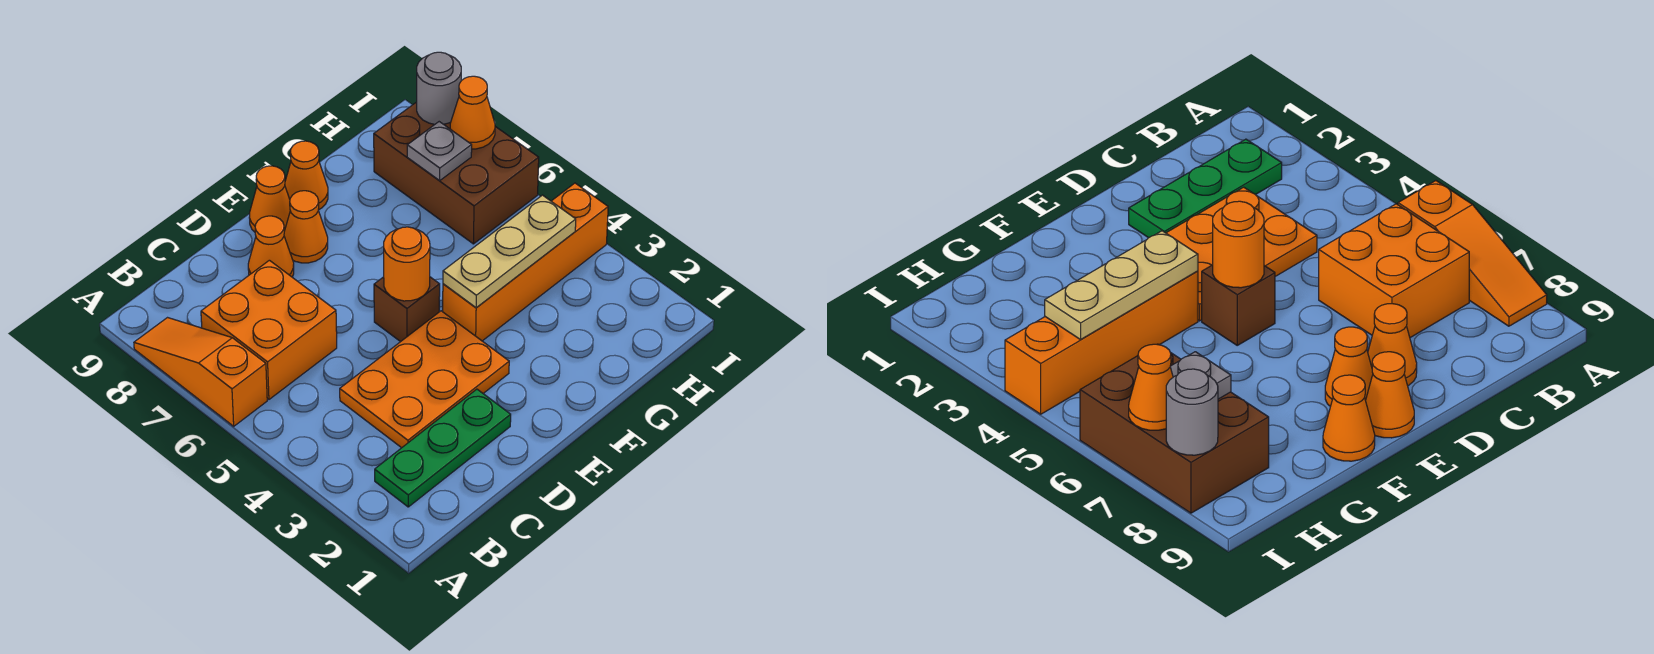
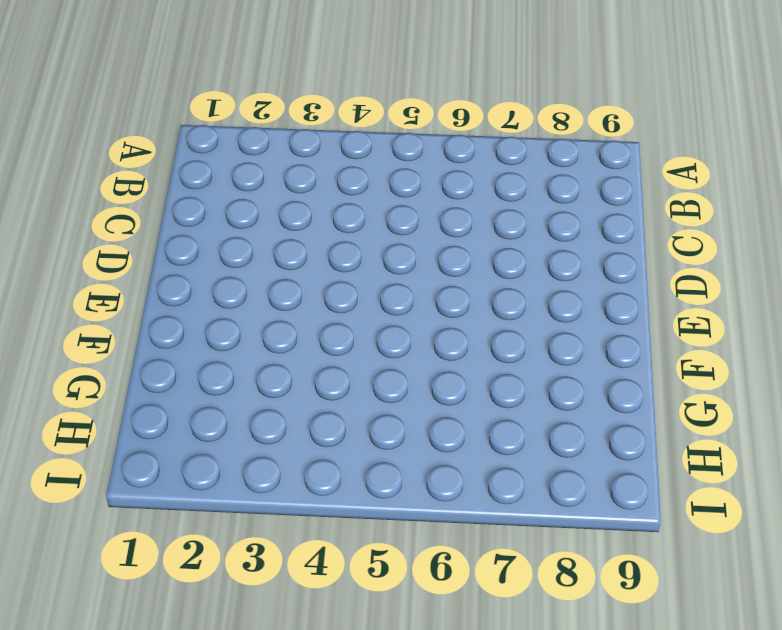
none -> orange 1x3 slope [134,318,267,426]
none -> green 1x3 plate [375,389,511,507]
none -> orange 2x2 brick [201,260,337,399]

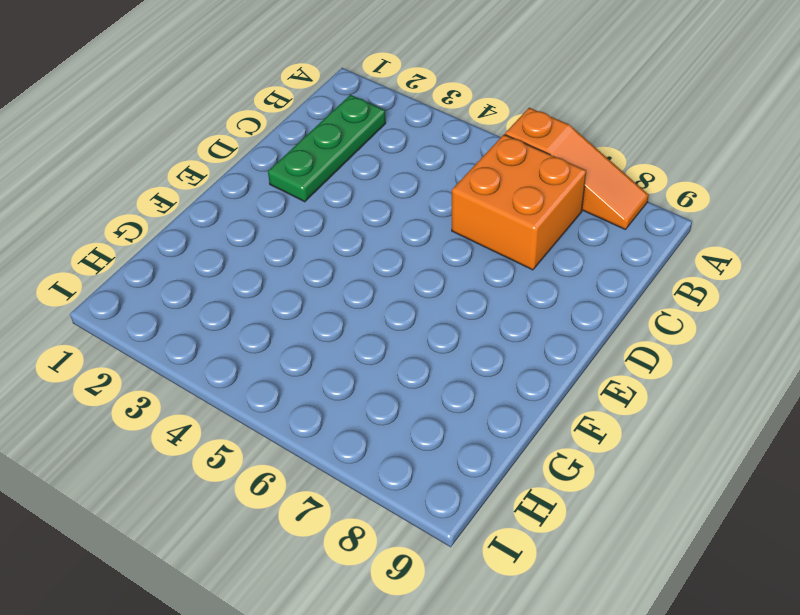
none -> orange 2x3 plate [340,311,509,448]
none -> orange 1x1 cone [248,216,294,277]
none -> brown 1x1 brick [374,277,440,342]

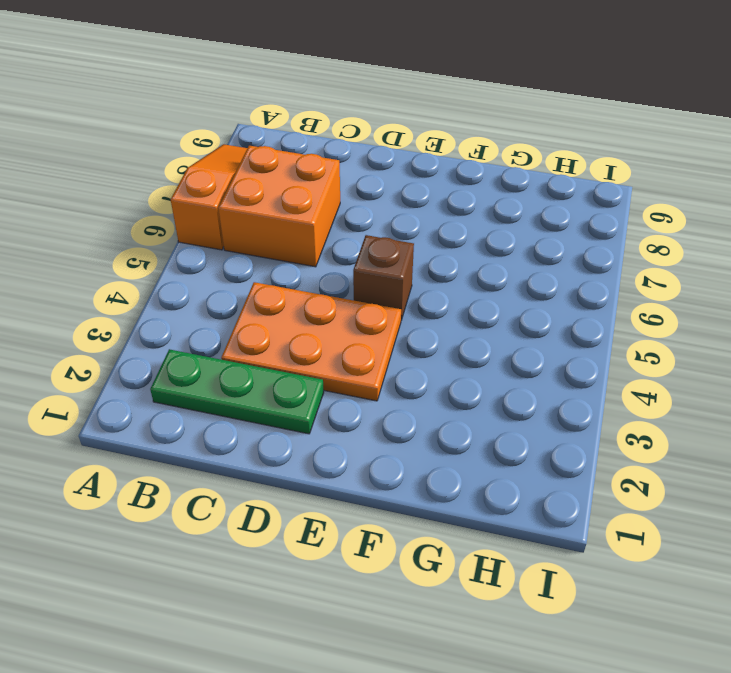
none -> orange 1x1 cone [248,216,294,277]
none -> orange 1x1 cone [284,191,328,263]
none -> orange 1x1 cone [249,166,290,232]

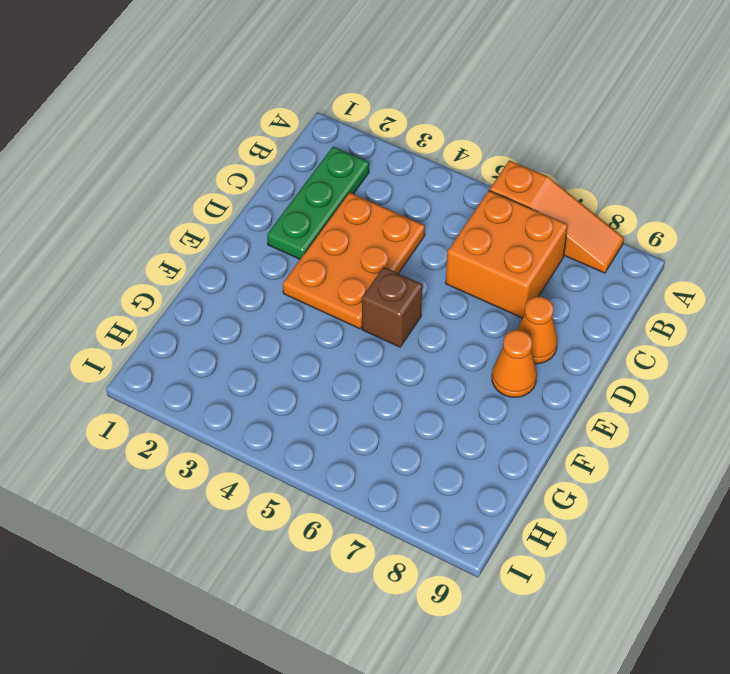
none -> orange 1x1 cone [249,166,290,232]
none -> orange 1x4 brick [443,183,608,341]
none -> orange 1x1 cone [285,141,328,210]

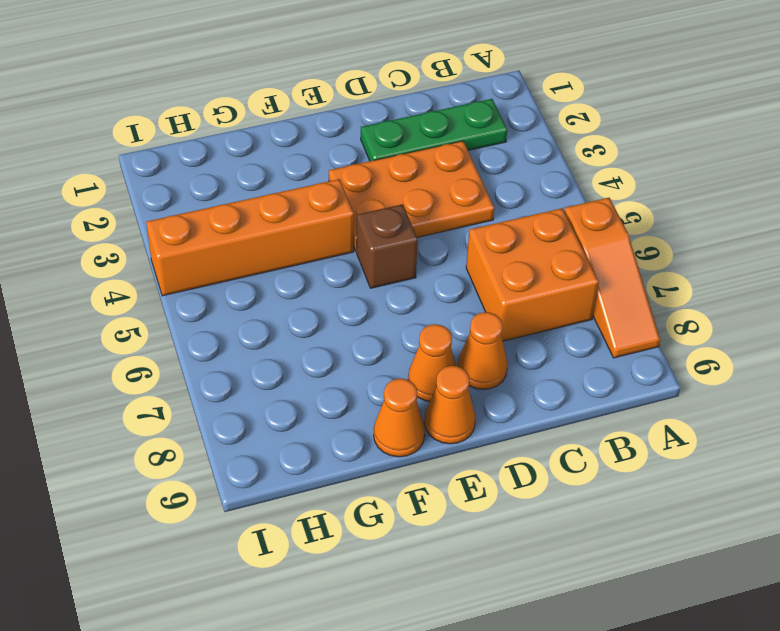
none -> brown 2x3 brick [374,102,539,244]
none -> orange 1x1 round brick [384,227,430,301]
none -> tan 1x3 plate [443,195,576,308]

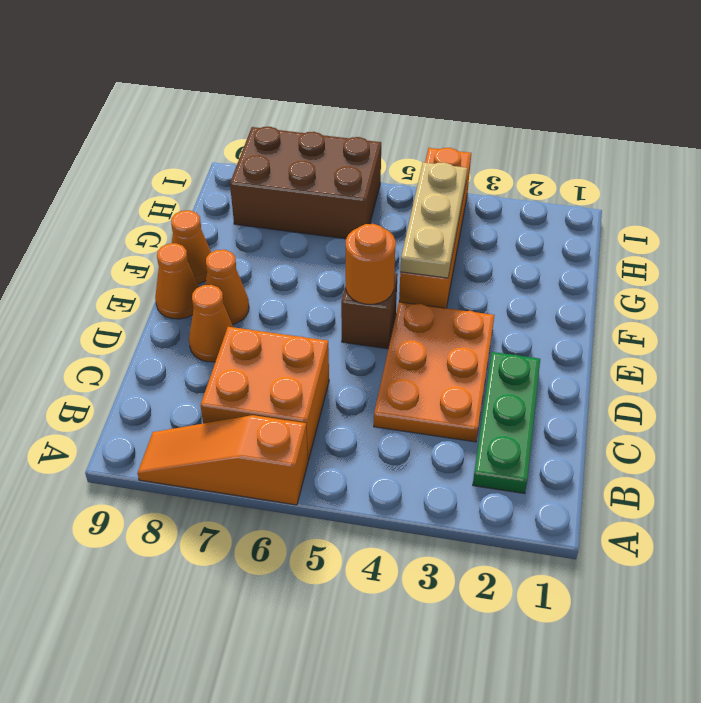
none -> grey 1x1 plate [407,122,472,181]
none -> orange 1x1 cone [450,76,495,149]
none -> grey 1x1 round brick [417,52,461,125]

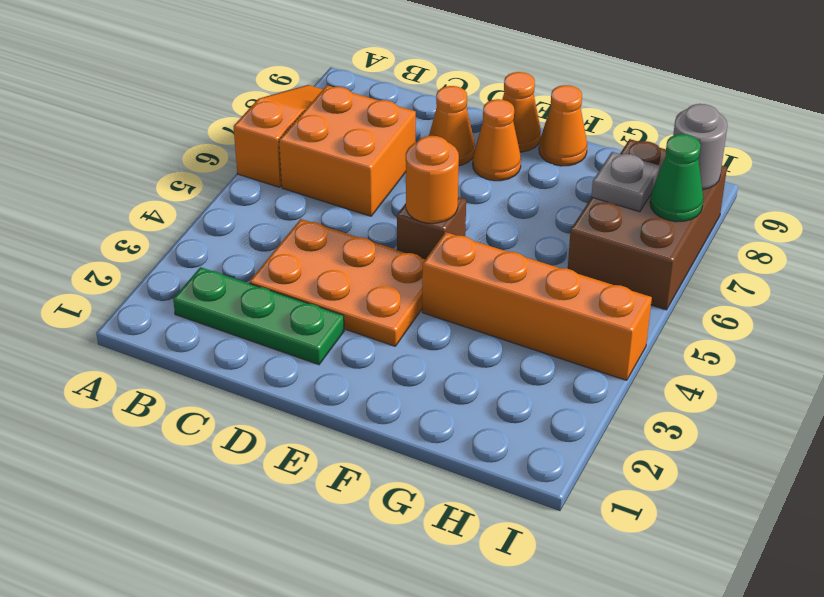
green 1x1 cone [650,134,703,222] -> orange 1x1 cone [450,76,495,149]
none -> tan 1x3 plate [443,195,576,308]

